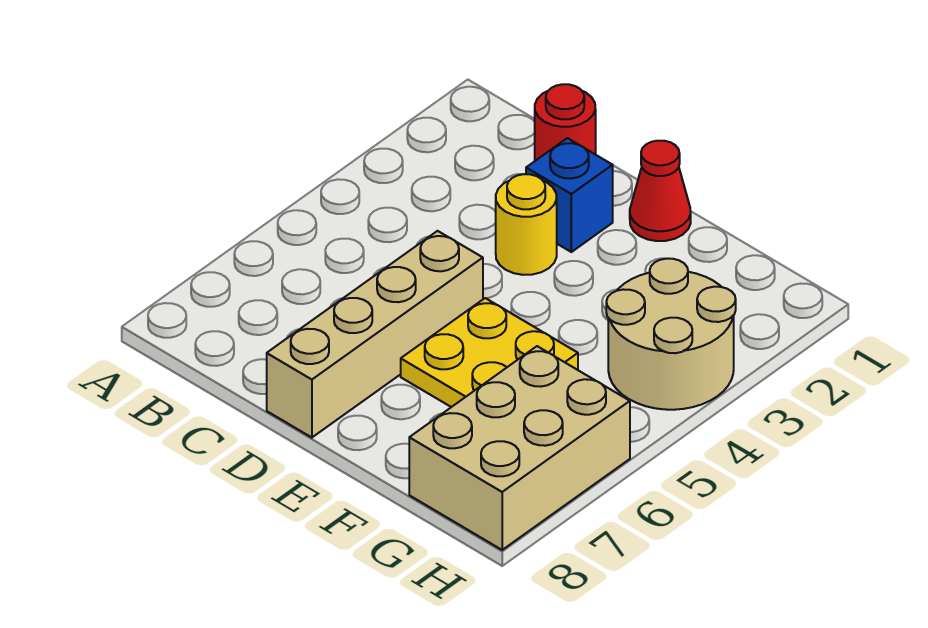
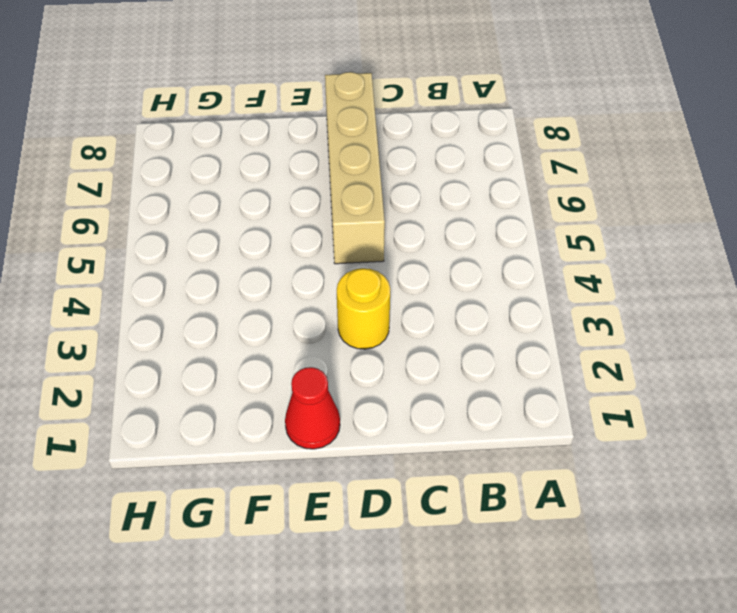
none -> red 1x1 round brick [535,84,596,161]
none -> blue 1x1 brick [526,138,613,252]

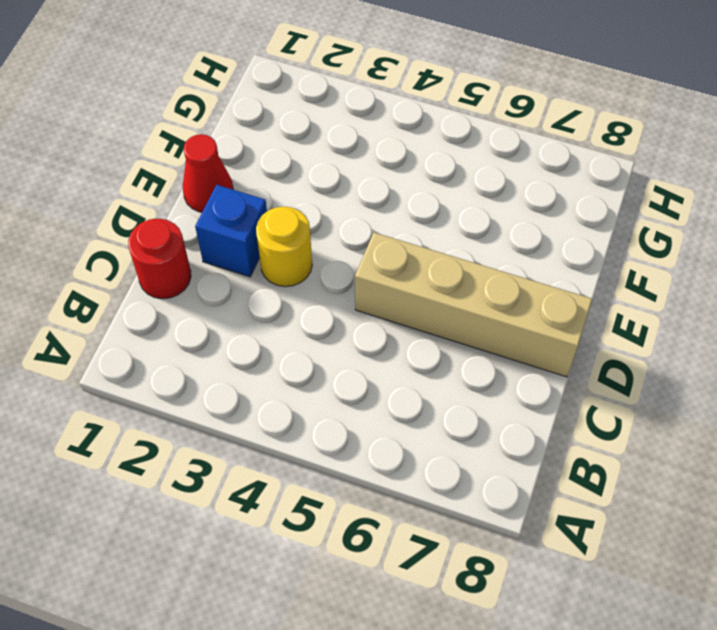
none -> yellow 2x2 plate [401,298,578,407]
none -> tan 2x2 round brick [606,259,736,410]

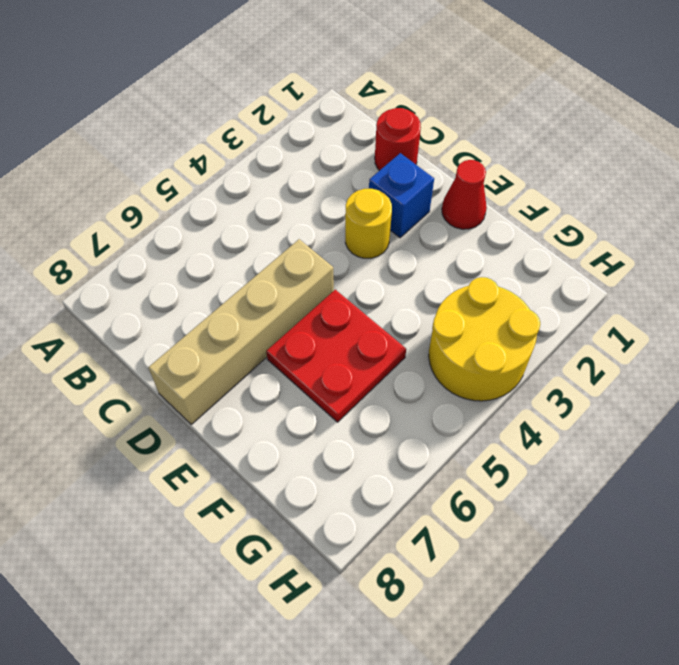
red 2x2 plate [266,290,406,422] -> yellow 2x2 plate [401,298,578,407]
yellow 2x2 round brick [429,277,540,401] -> tan 2x2 round brick [606,259,736,410]
none -> tan 2x3 brick [409,346,630,550]

